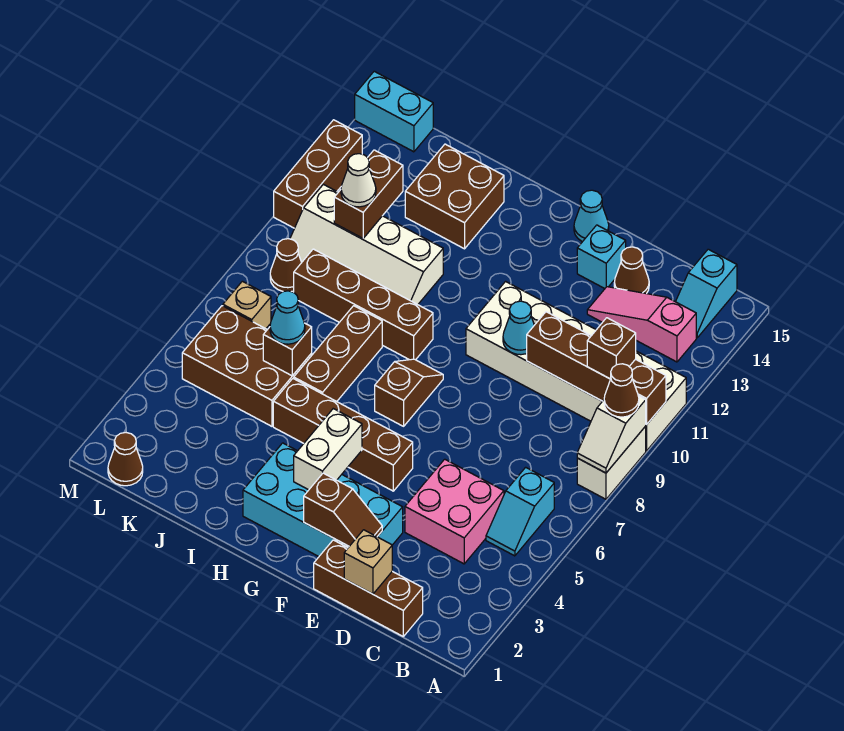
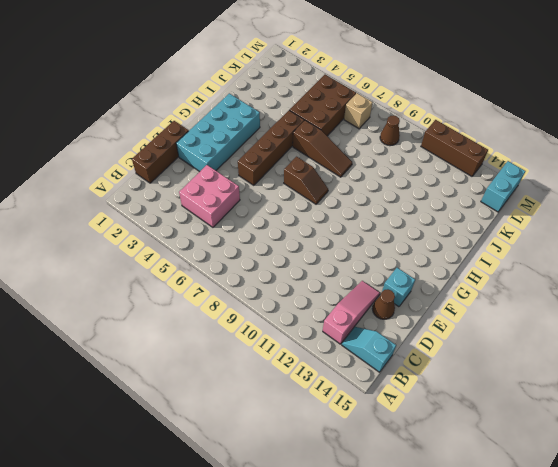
brown 1x3 slope [293,120,352,177] -> brown 1x3 brick [294,306,382,402]
none -> white 1x2 brick [577,426,646,499]
none -> white 2x6 brick [466,282,686,451]
none -> cyan 1x2 slope [486,467,554,556]
none -> cyan 1x1 cone [574,190,609,242]

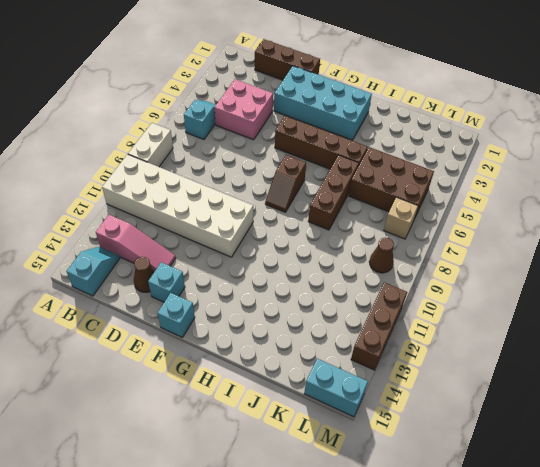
cyan 1x1 brick [158,293,195,337] -> cyan 1x1 cone [574,190,609,242]
none -> brown 1x4 brick [294,249,433,360]
none -> white 2x4 slope [290,184,443,305]
none -> brown 2x2 brick [405,144,504,249]
none -> brown 1x1 cone [108,433,143,486]

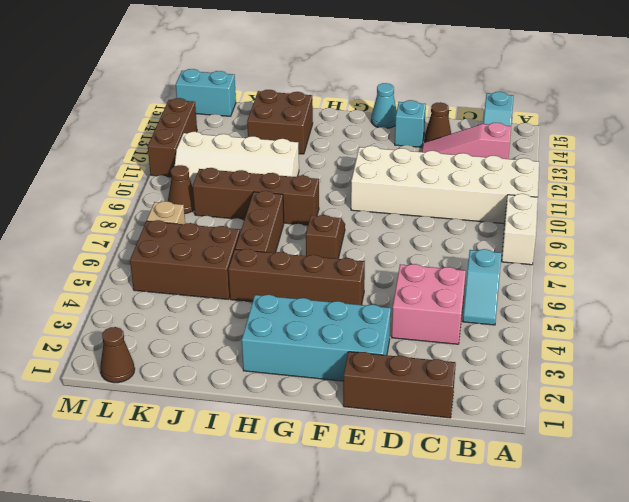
none -> white 1x2 slope [577,396,646,473]
none -> brown 1x4 brick [527,312,666,425]
none -> tan 1x1 brick [344,530,392,594]
none -> brown 1x2 slope [304,473,382,546]

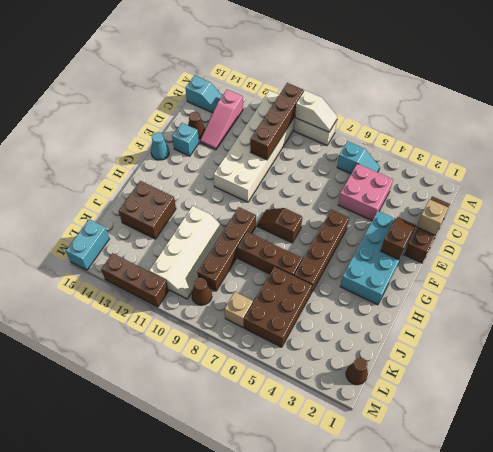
none -> cyan 1x1 cone [503,301,534,355]
none -> white 1x2 brick [294,409,362,490]
none -> brown 1x1 brick [263,323,312,376]
none -> brown 1x2 brick [334,150,403,238]

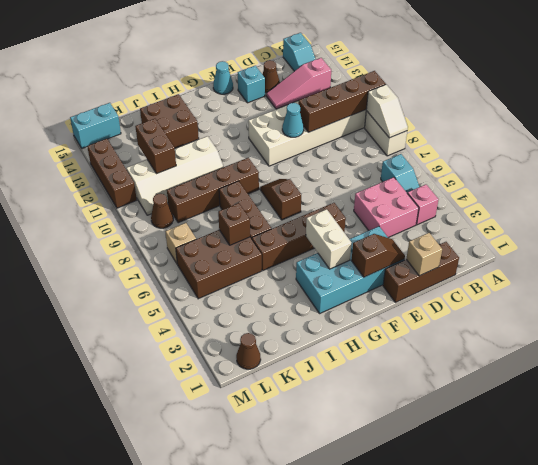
pink 1x1 brick [407,185,439,225] -> none
none -> brown 1x1 cone [604,364,639,417]
none -> brown 1x1 brick [587,318,636,379]
none -> cyan 1x1 cone [270,291,305,344]
none -> white 1x1 cone [341,154,376,207]

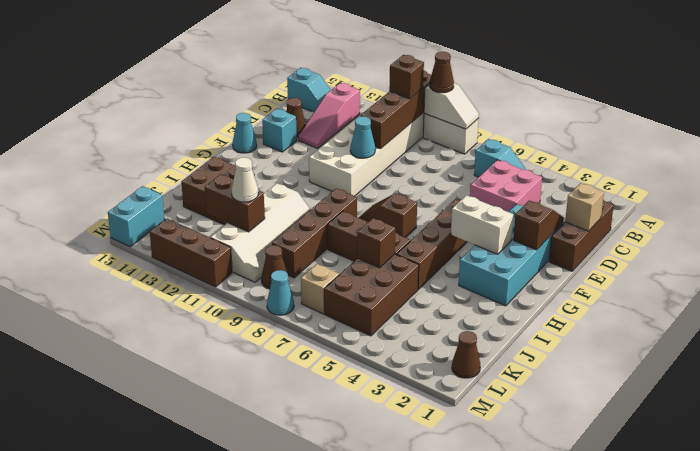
cyan 1x1 cone [267,270,294,315] -> cyan 1x1 cone moved to [270,291,305,344]

